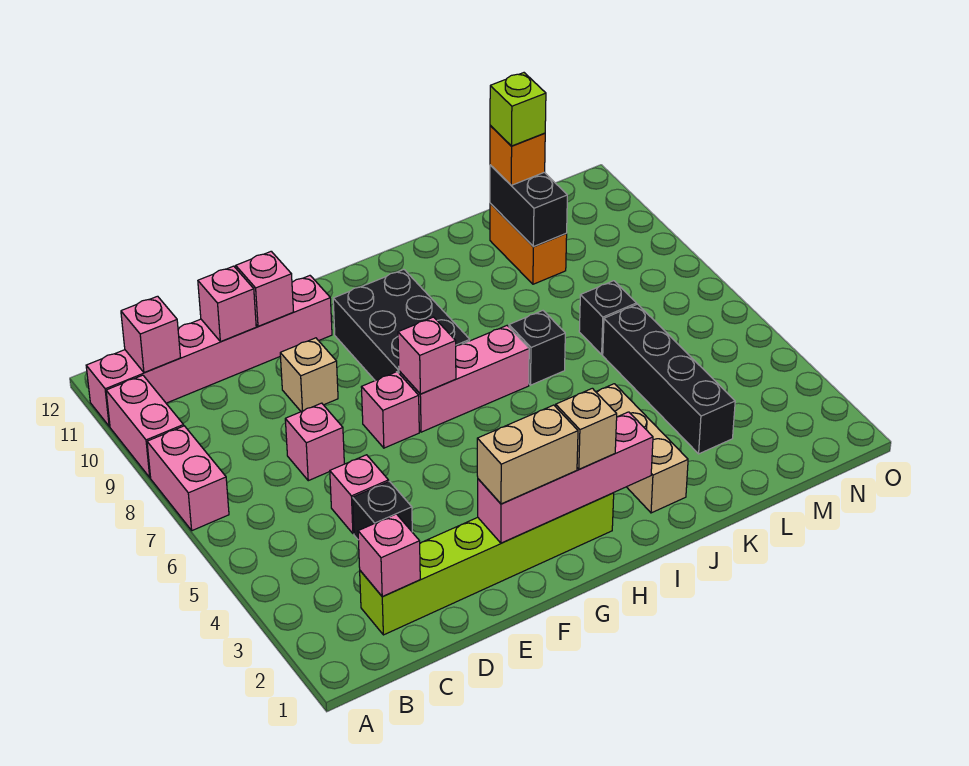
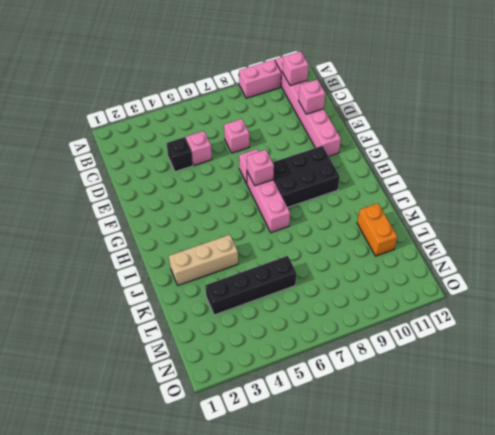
orange 1x2 brick [357,203,397,256] -> orange 1x2 brick turned to [490,204,567,284]
none -> pink 1x2 brick [147,426,229,531]
none -> lime 1x6 brick [360,493,614,635]
none -> tan 1x1 brick [280,338,338,412]

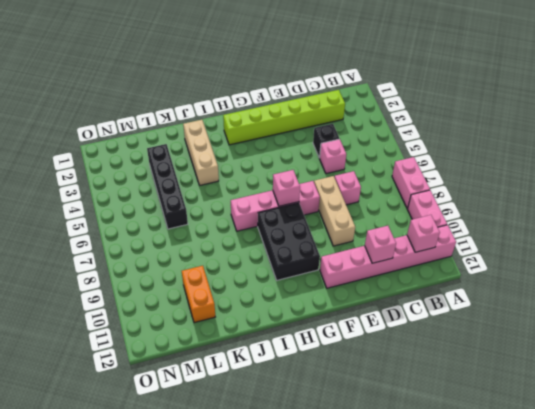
tan 1x3 brick [314,176,355,246] -> tan 1x1 brick [280,338,338,412]
none -> black 1x1 brick [509,311,565,385]
none -> black 1x1 brick [579,281,636,354]
none -> pink 1x1 brick [358,514,420,596]

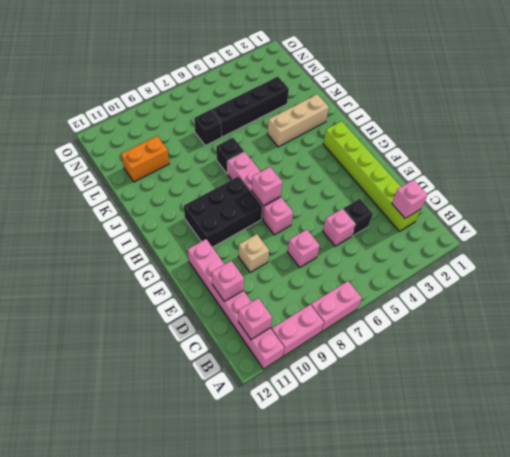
none -> pink 1x1 brick [236,251,294,327]
none -> pink 1x4 brick [478,412,653,543]
none -> black 1x2 brick [490,165,567,247]

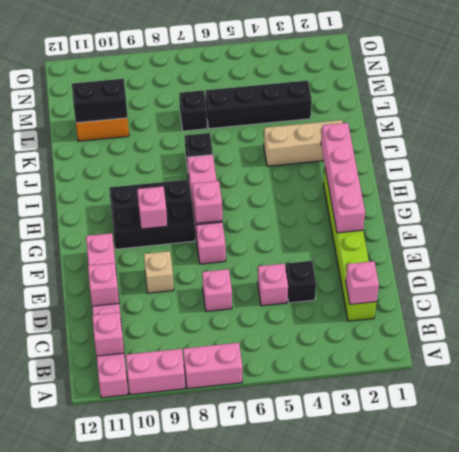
pink 1x1 brick [137,186,167,229] -> pink 1x1 brick moved to [236,251,294,327]
none -> tan 1x2 brick [477,405,578,504]
none -> tan 1x1 brick [556,388,617,469]
none -> orange 1x1 brick [490,125,545,185]

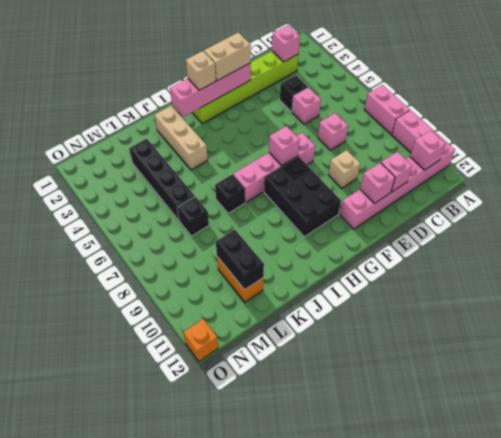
orange 1x1 brick [183,319,218,361] -> orange 1x1 brick moved to [490,125,545,185]
none -> lime 1x1 brick [490,73,546,146]

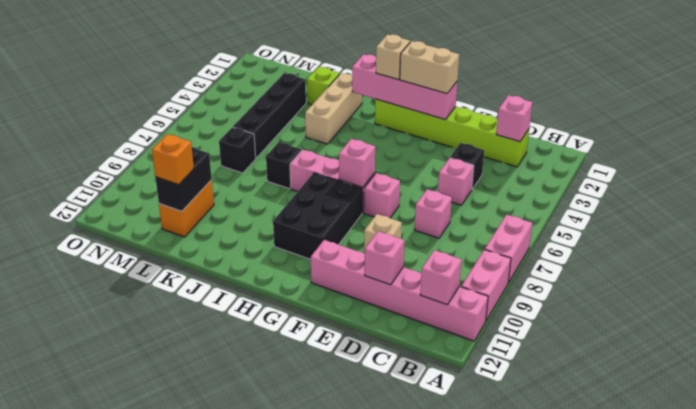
lime 1x1 brick [307,67,340,105] -> lime 1x1 brick moved to [490,73,546,146]
none -> pink 1x1 brick [236,251,294,327]

